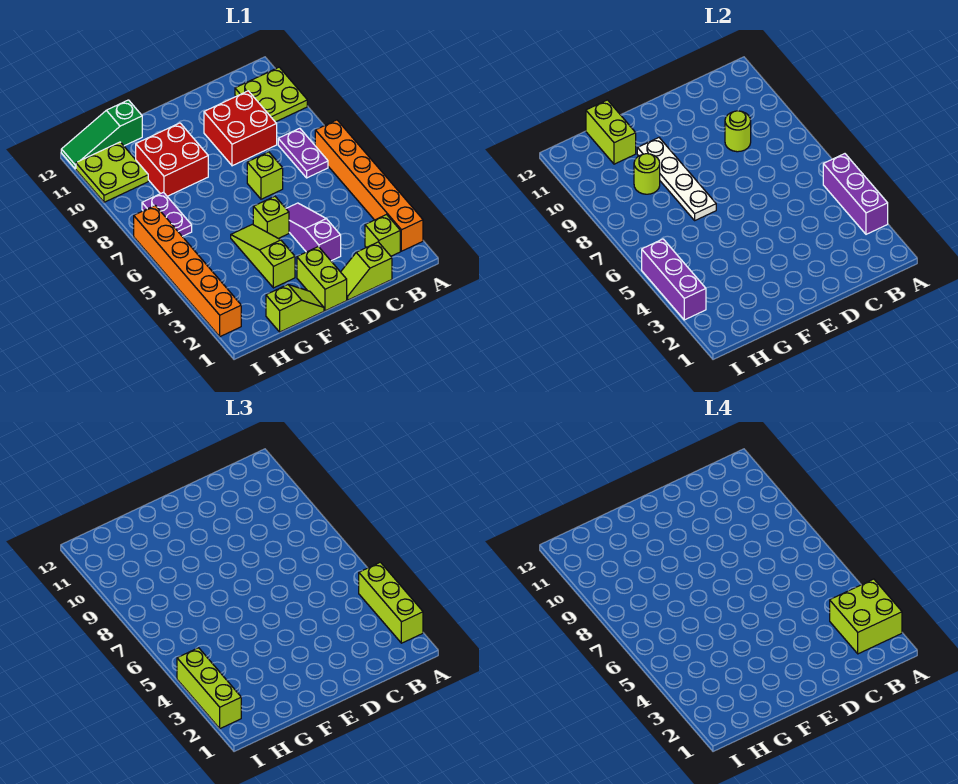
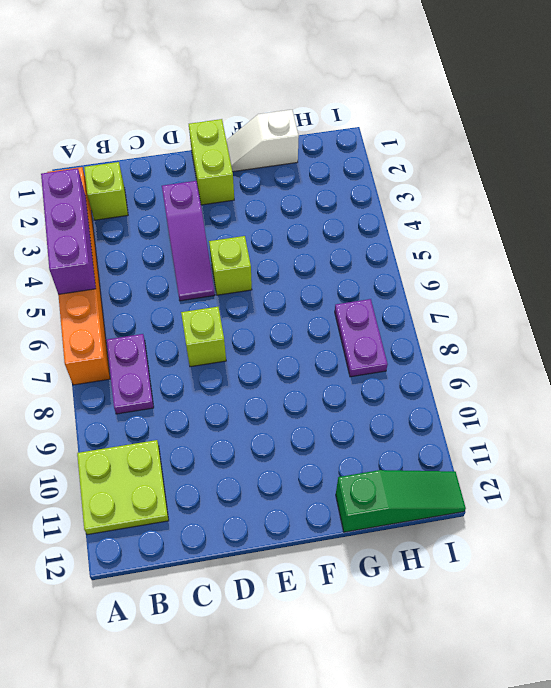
white 1x2 slope [226,110,299,172] -> lime 1x2 slope [266,285,324,332]
none -> lime 1x2 slope [341,242,392,300]
none -> red 2x2 brick [204,91,277,166]
none -> lime 1x3 slope [231,224,295,288]

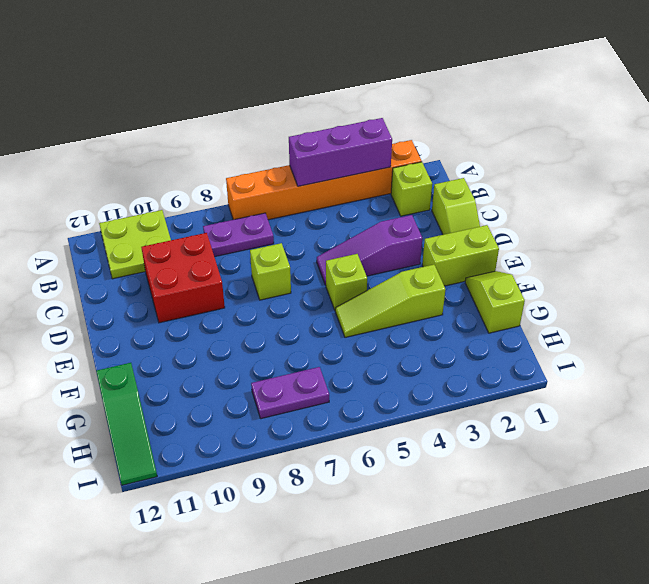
none -> red 2x2 brick [136,123,208,196]
none -> lime 2x2 plate [76,142,148,202]
none -> orange 1x6 brick [134,205,241,337]

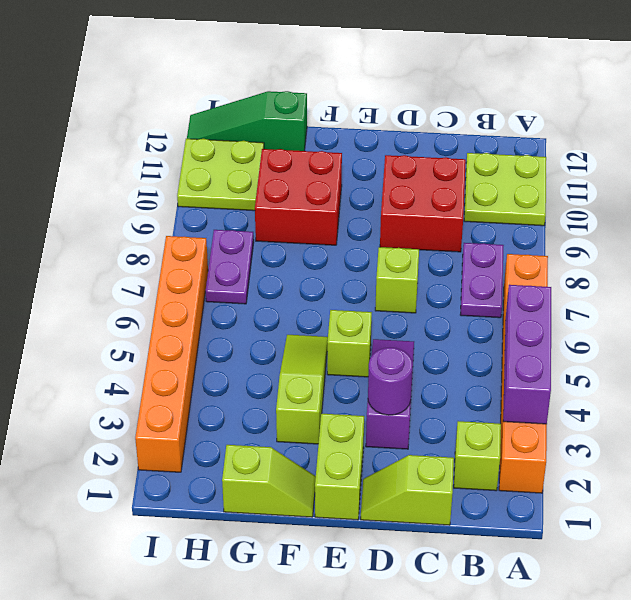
purple 1x1 round brick [368,348,413,415] -> none
none -> lime 1x1 round brick [725,111,751,152]
none -> white 1x4 plate [637,138,716,220]
none -> lime 1x1 round brick [634,154,660,194]

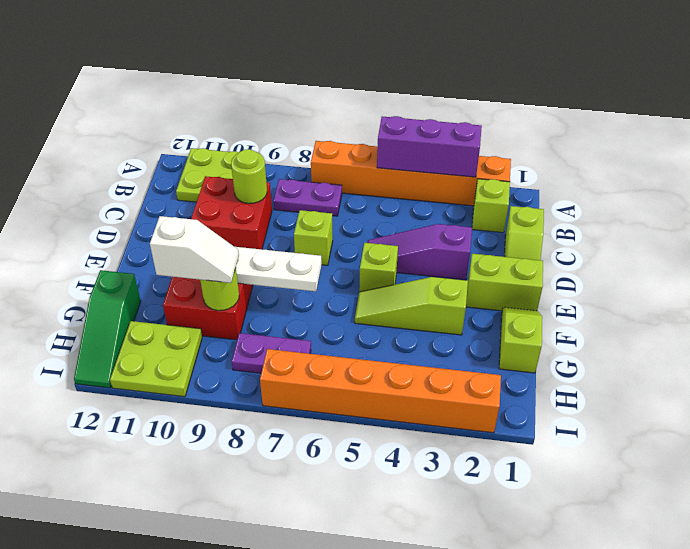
white 1x2 slope [150,216,239,283] -> none
none -> lime 1x2 brick [586,100,636,164]
none -> purple 1x3 brick [642,239,706,320]
none -> lime 1x3 brick [359,562,423,643]

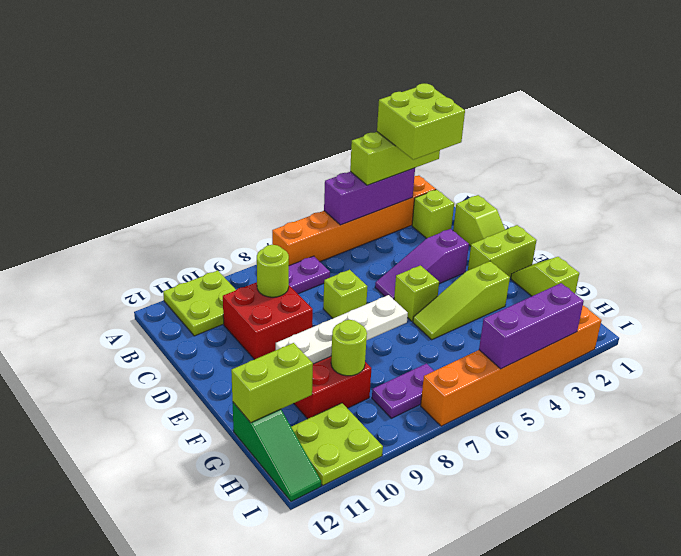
none -> lime 1x3 brick [177,648,241,729]

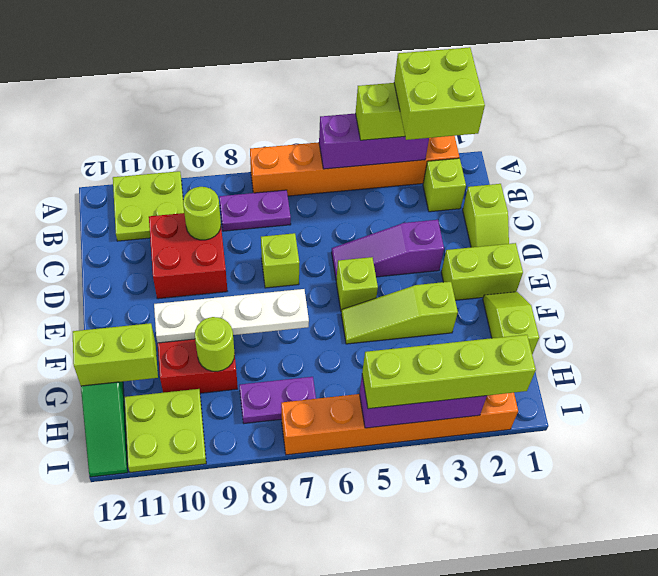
lime 1x4 brick [362,335,536,409] -> lime 1x3 brick [177,648,241,729]

